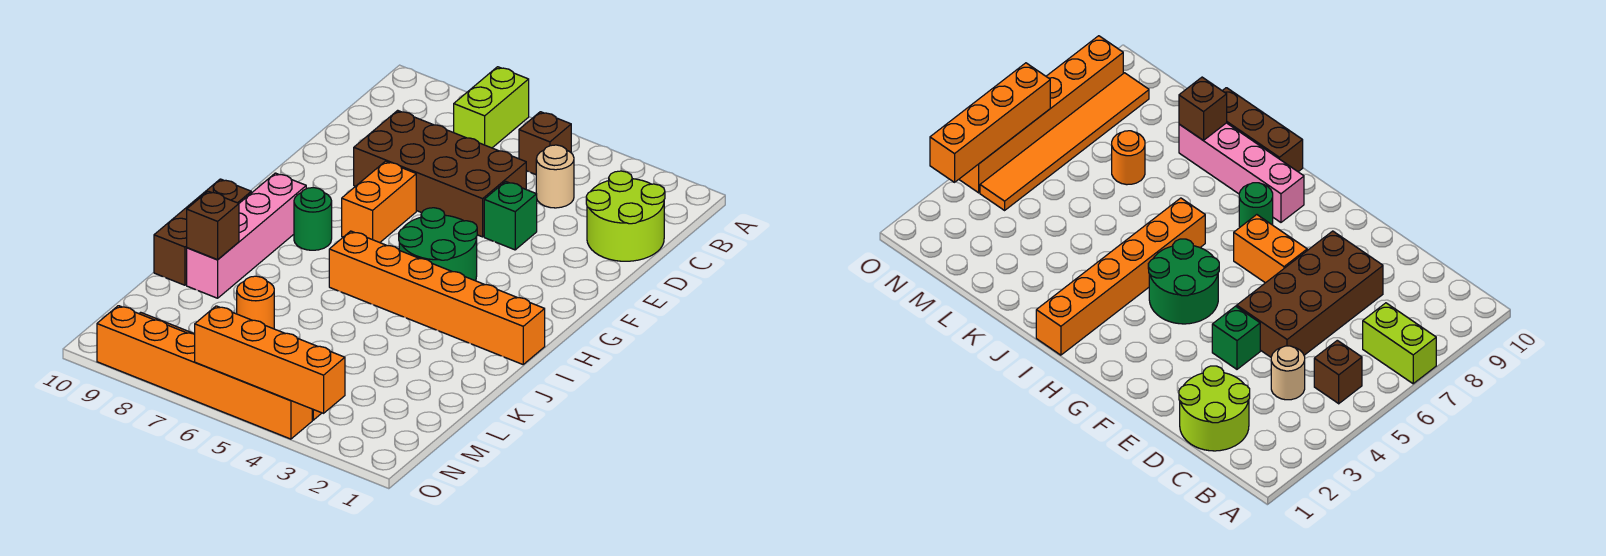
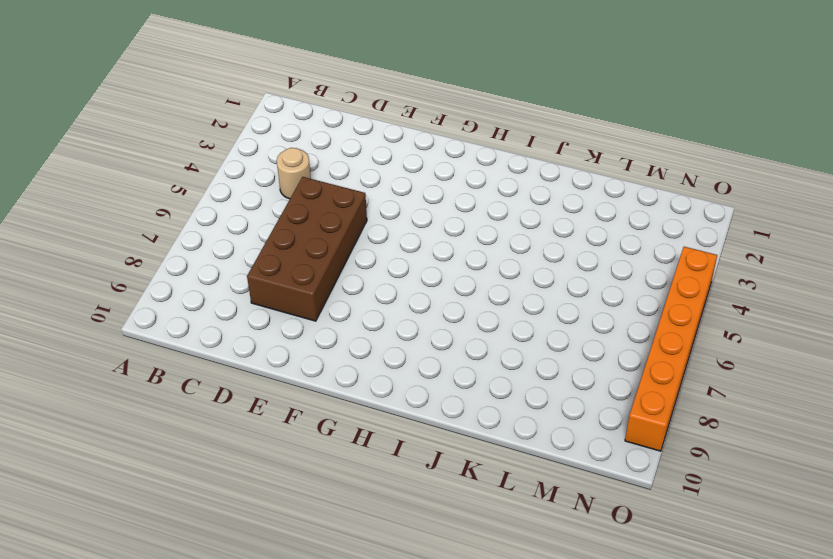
none -> lime 1x2 brick [454,67,529,148]
none -> brown 1x1 brick [519,112,571,175]
none -> lime 2x2 round brick [586,171,665,261]

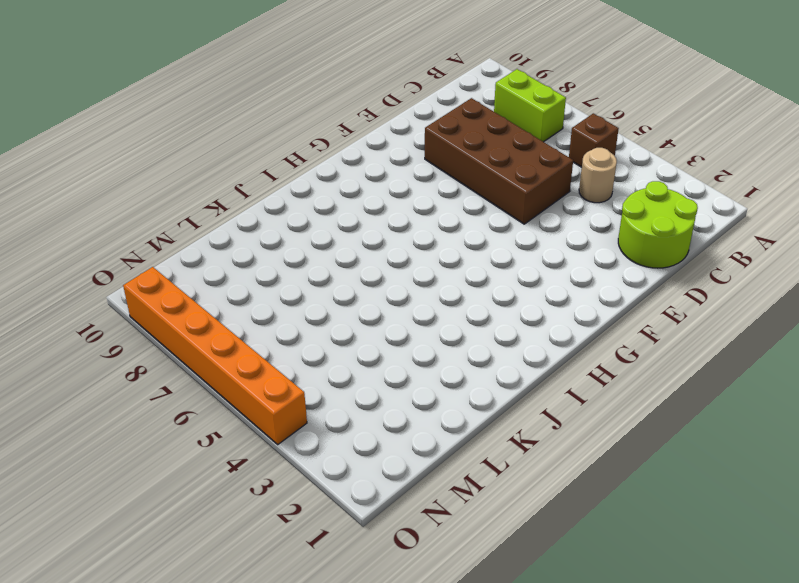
lime 1x2 brick [494,69,566,142] -> lime 1x2 brick turned to [454,67,529,148]
none -> green 1x1 brick [484,181,537,250]
none -> orange 1x2 brick [342,161,416,243]
none -> green 2x2 round brick [399,208,477,281]

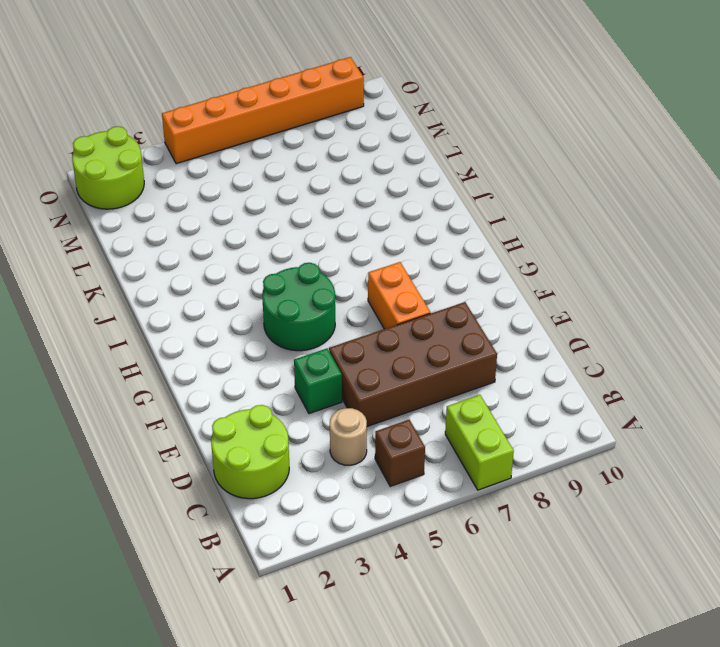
lime 2x2 round brick [72,126,144,209] -> none
none -> green 1x1 round brick [294,188,332,250]
none -> pink 1x4 brick [187,173,306,298]
none -> orange 1x6 brick [329,231,545,364]

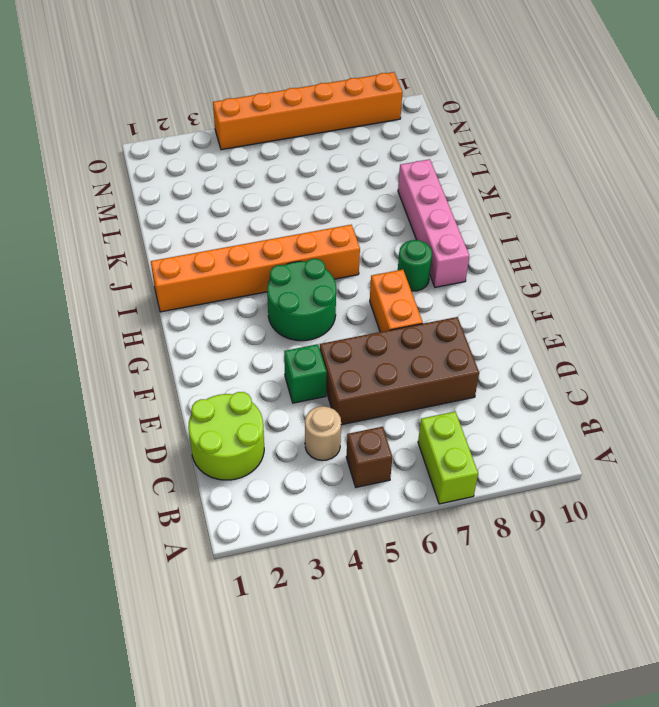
none -> brown 1x3 brick [154,179,251,285]
none -> orange 1x1 round brick [237,276,274,329]
none -> orange 1x6 tile [980,73,1149,210]

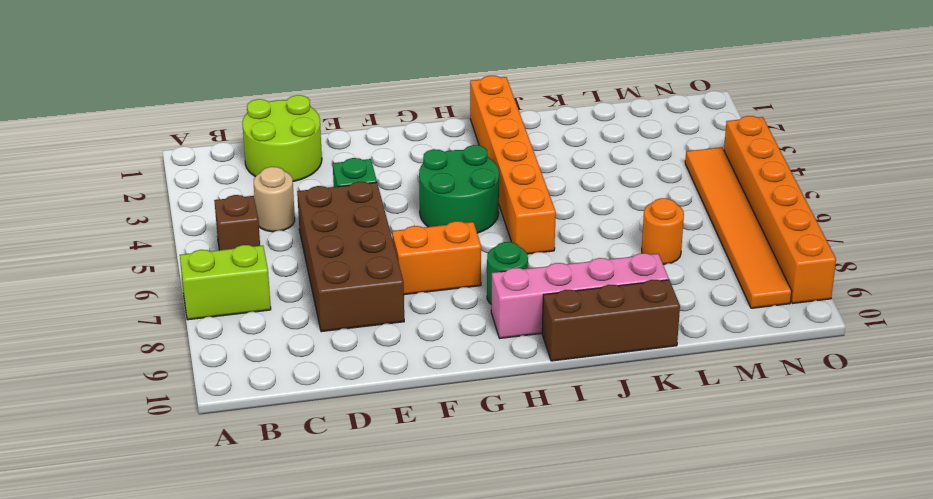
none -> brown 1x1 brick [187,191,239,260]
none -> orange 1x4 brick [194,306,345,413]

